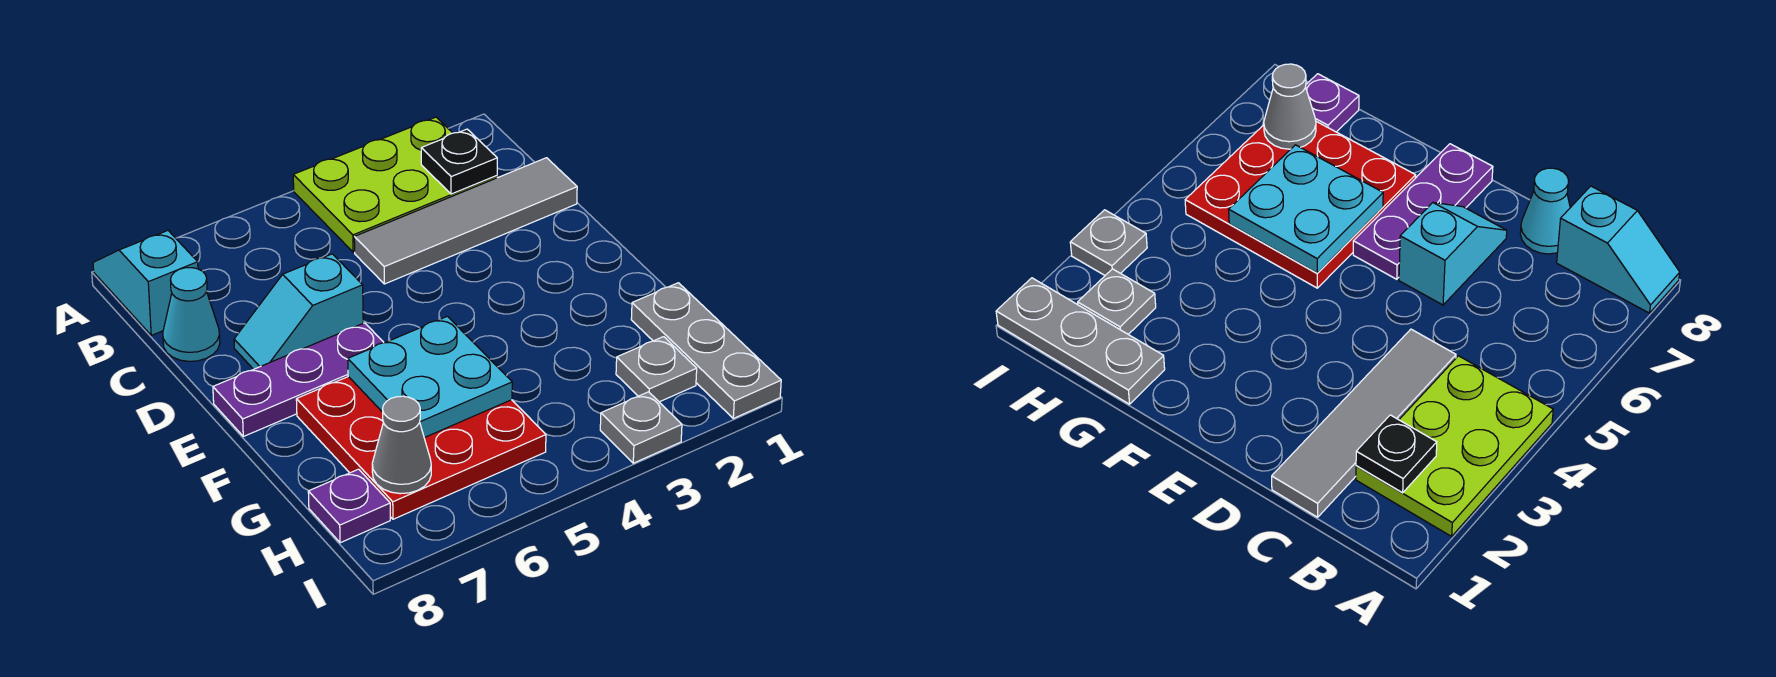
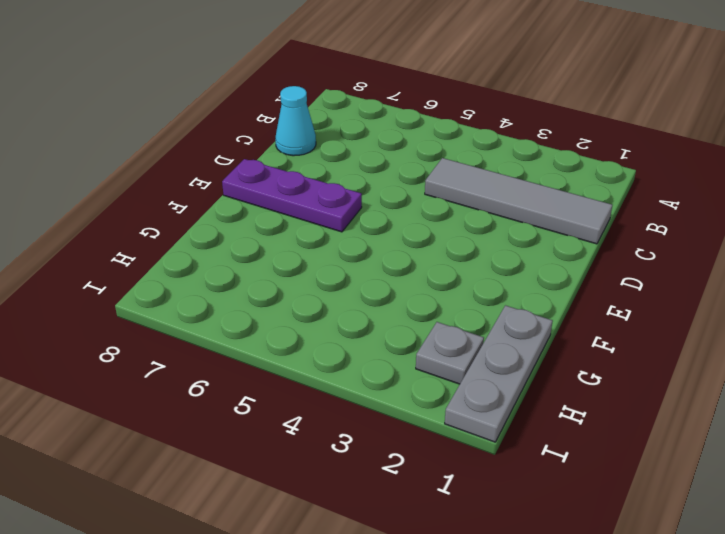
none -> lime 2x3 plate [293,117,497,252]
none -> cyan 1x2 slope [93,231,198,335]
none -> cyan 1x2 slope [234,254,363,369]

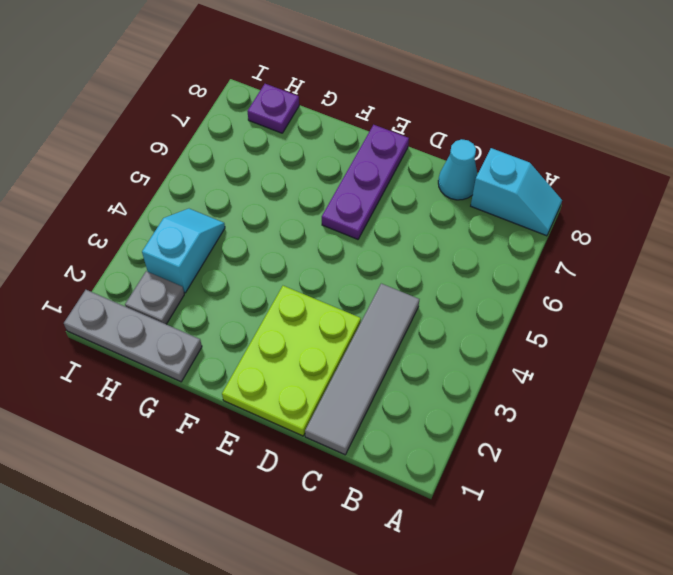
lime 2x3 plate [222,286,361,436] -> lime 2x3 plate moved to [293,117,497,252]
cyan 1x2 slope [142,209,225,293] -> cyan 1x2 slope moved to [234,254,363,369]
none -> red 3x3 plate [296,377,546,519]
none -> grey 1x1 plate [600,392,682,463]
none -> black 1x1 plate [421,129,497,194]

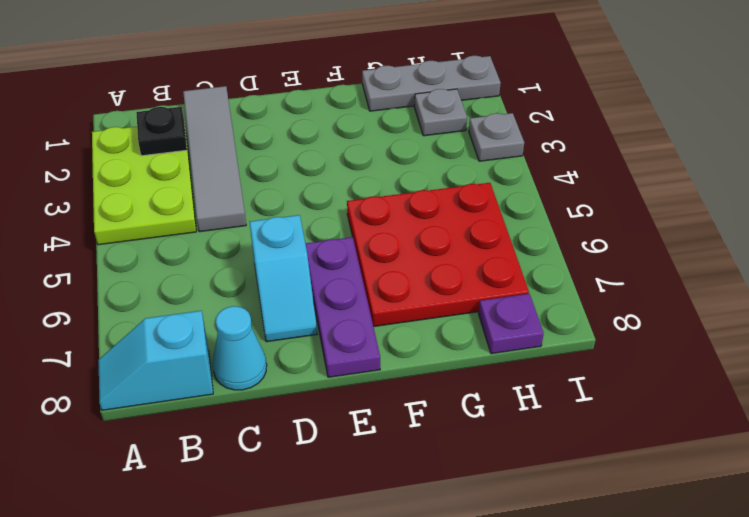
none -> cyan 2x2 plate [348,316,512,438]
none -> grey 1x1 cone [372,396,431,494]

